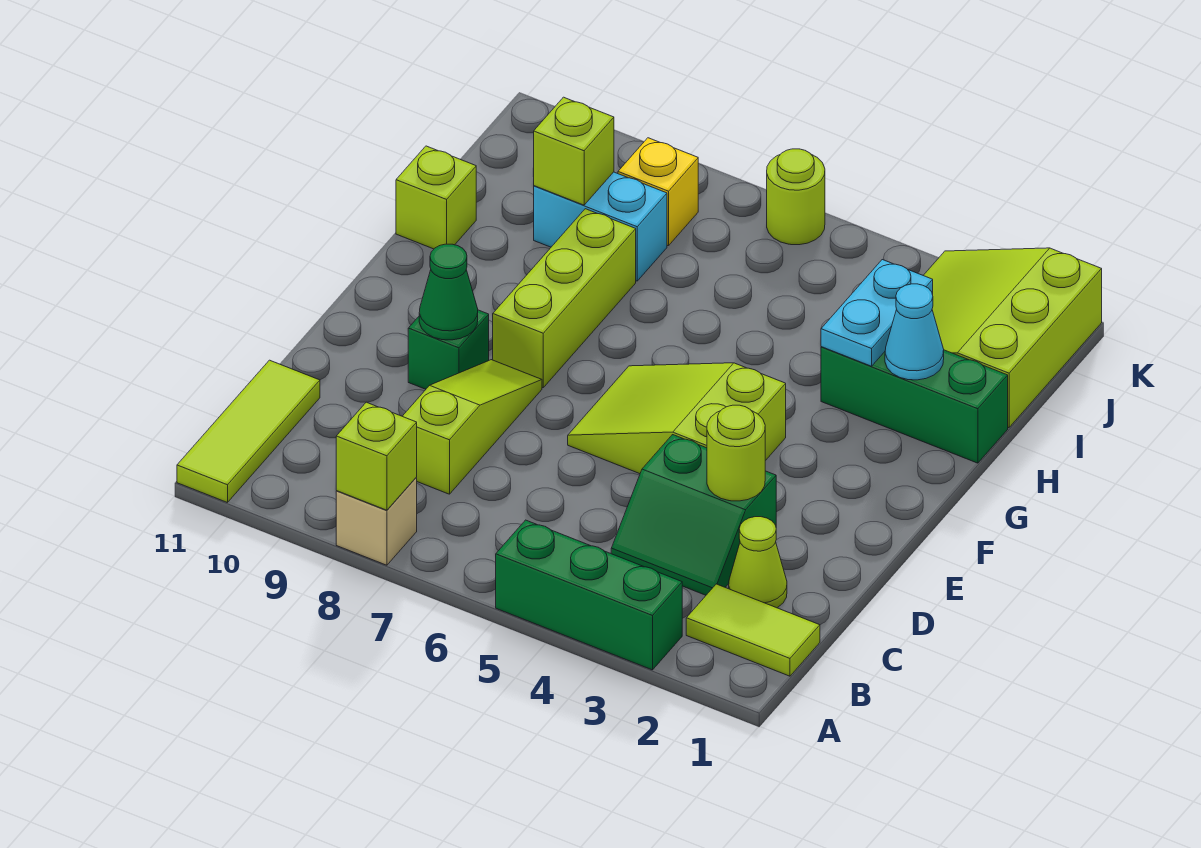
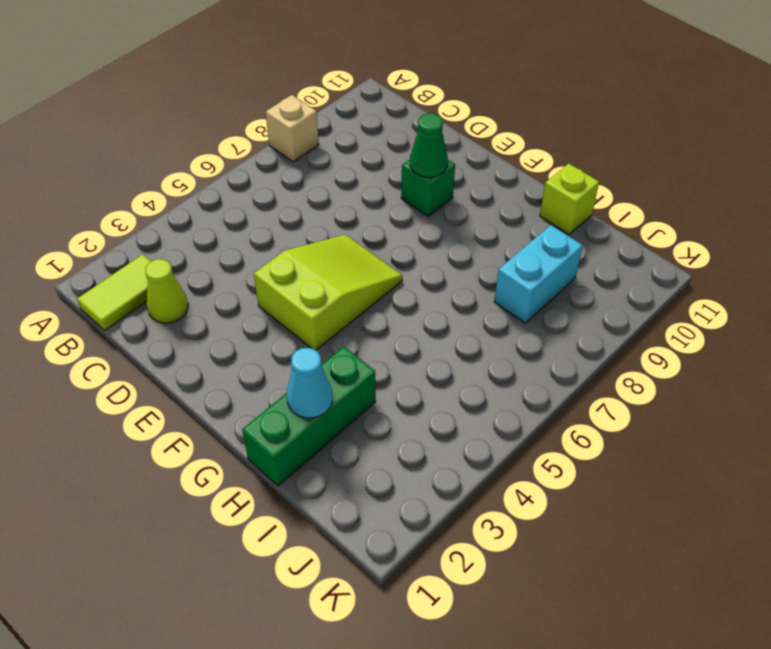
none -> green 1x3 brick [496,520,682,670]
none -> lime 1x3 tile [177,360,320,503]
none -> green 2x2 slope [611,435,776,595]

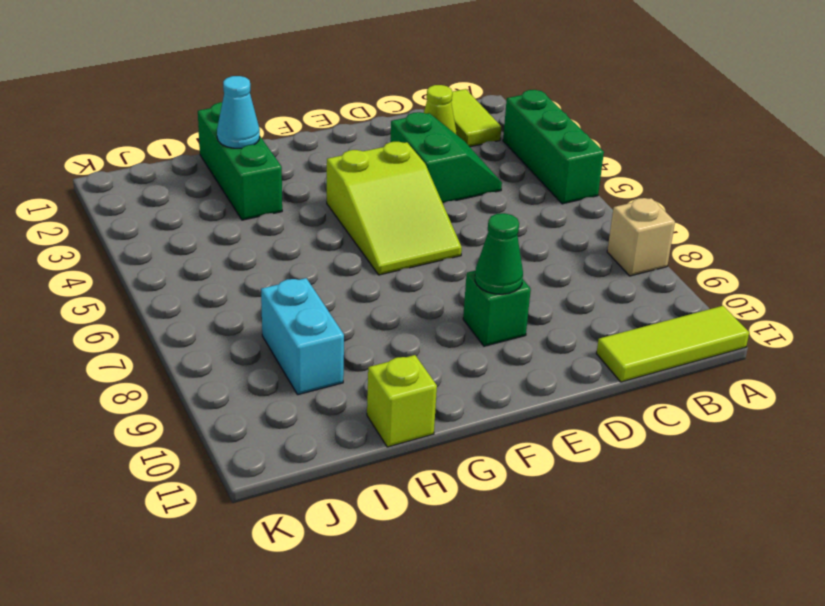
none -> lime 1x3 slope [402,360,542,494]
none -> lime 1x3 brick [493,209,636,388]
none -> lime 3x3 slope [923,248,1102,428]

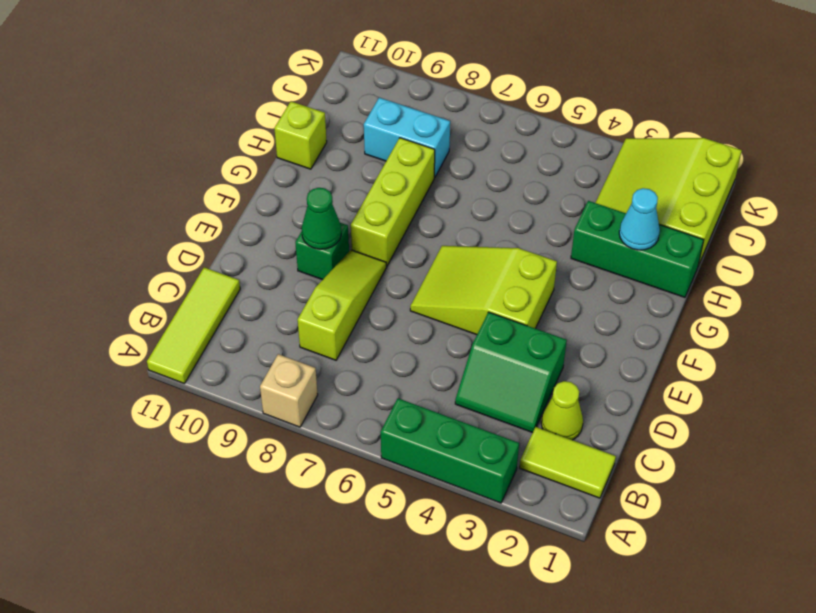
none -> yellow 1x1 brick [618,138,698,246]
none -> lime 1x1 round brick [767,149,825,245]
none -> lime 1x1 brick [336,402,417,510]

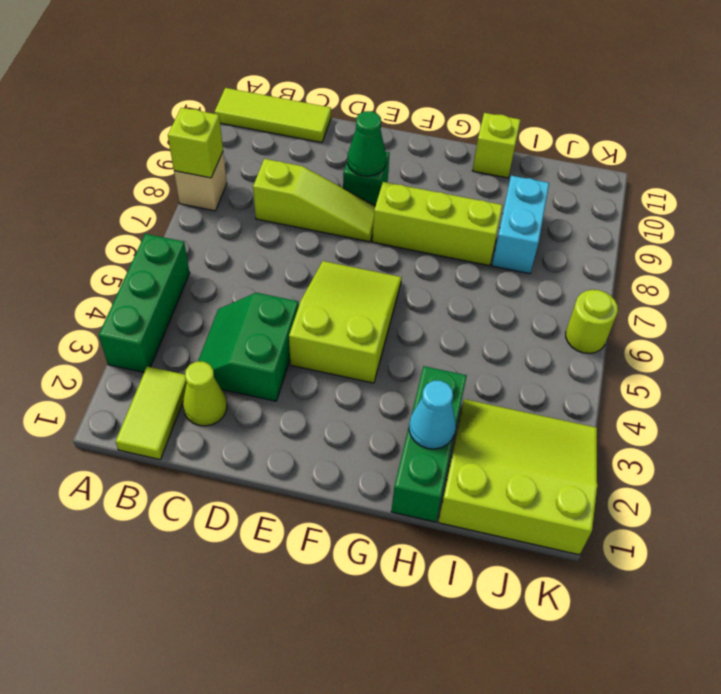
none -> yellow 1x1 brick [618,138,698,246]
none -> lime 1x1 round brick [707,405,765,501]
none -> cyan 1x2 plate [821,260,933,366]

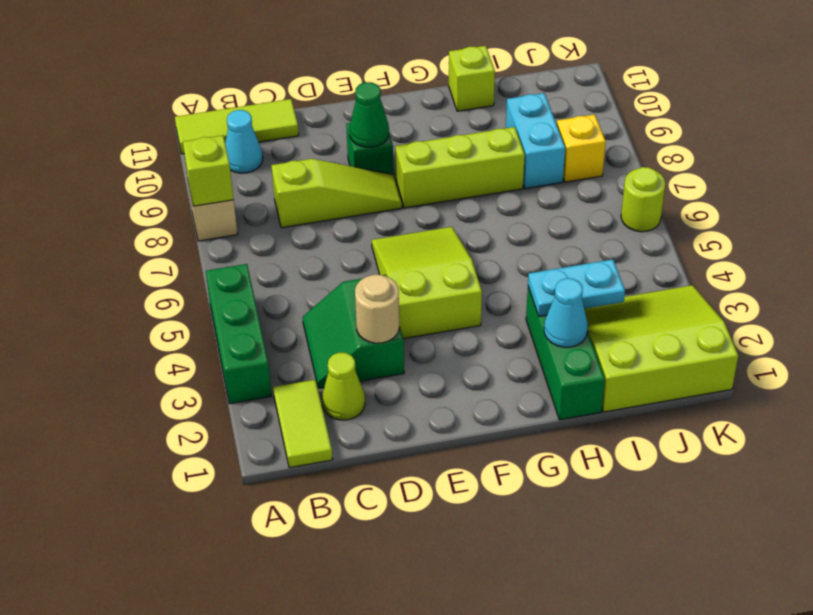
cyan 1x1 cone [225,110,263,173] -> none
tan 1x1 round brick [355,275,399,343] -> lime 1x1 round brick [707,405,765,501]
none -> lime 1x1 brick [534,97,614,205]

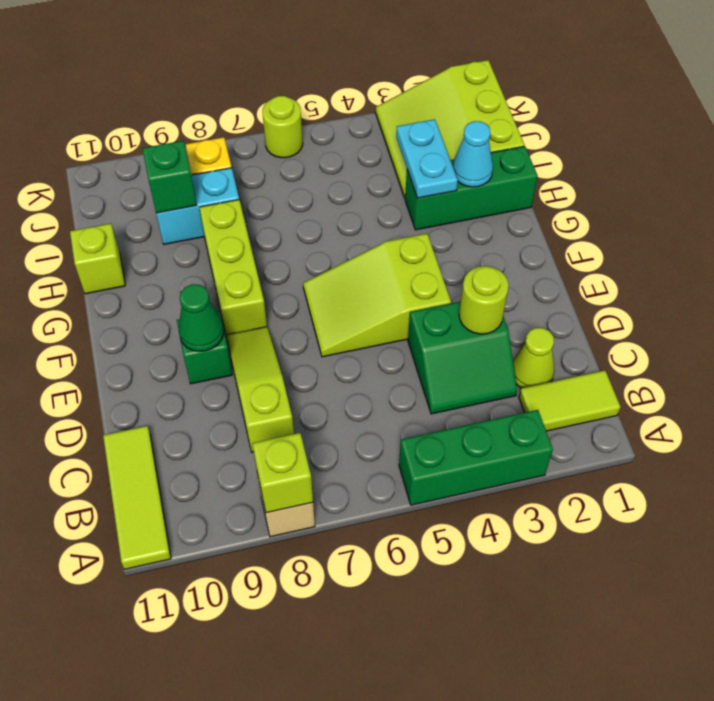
green 1x1 brick [142,141,197,213] -> lime 1x1 brick [534,97,614,205]

